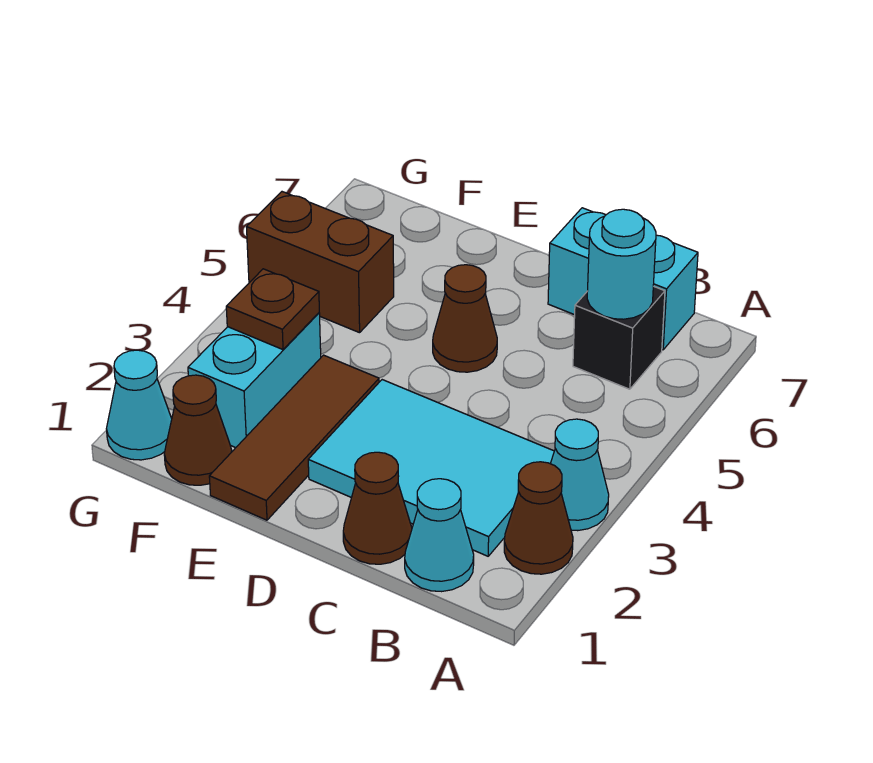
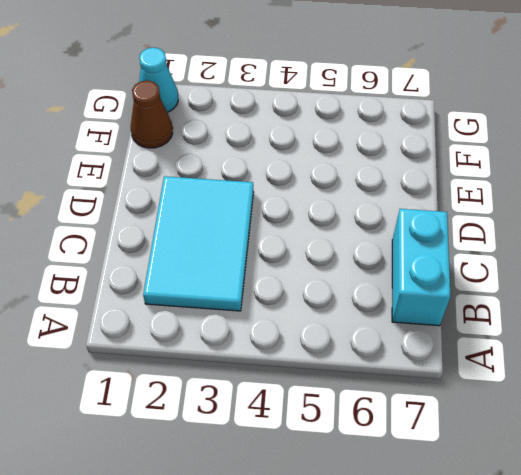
none -> brown 1x1 cone [504,462,573,574]
none -> cyan 1x1 cone [550,419,609,531]
none -> cyan 1x1 cone [405,479,474,592]

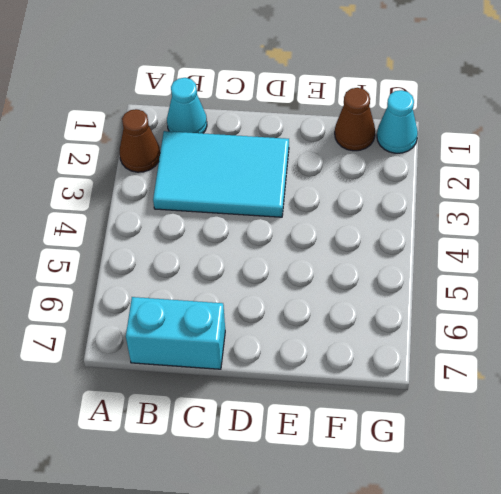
none -> cyan 1x1 cone [550,419,609,531]
none -> black 1x1 brick [573,286,665,389]
none -> brown 1x1 cone [343,452,412,564]

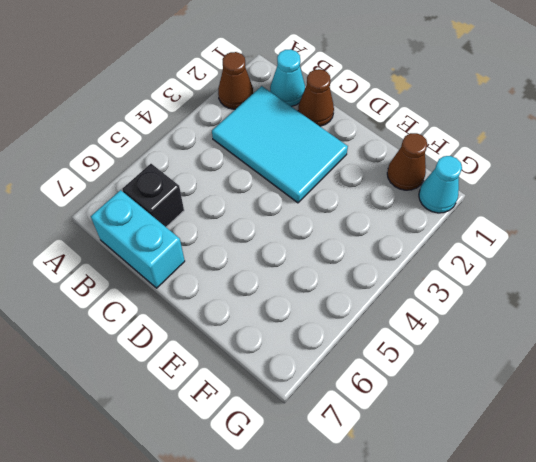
none -> cyan 1x1 cone [550,419,609,531]
none -> brown 1x1 cone [433,265,497,372]
none -> brown 1x3 tile [209,355,379,520]

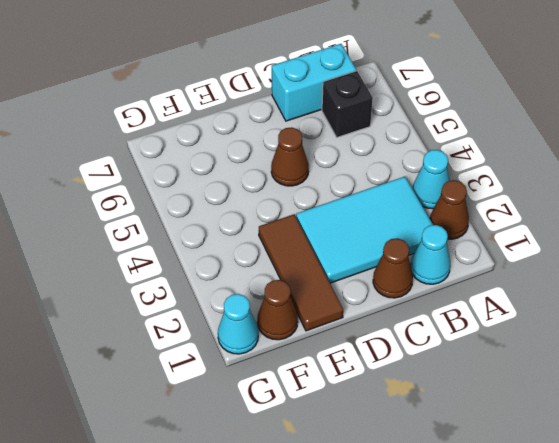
none -> cyan 1x2 brick [188,313,321,448]
none -> brown 1x2 brick [247,192,394,333]
none -> cyan 1x1 round brick [587,209,656,319]

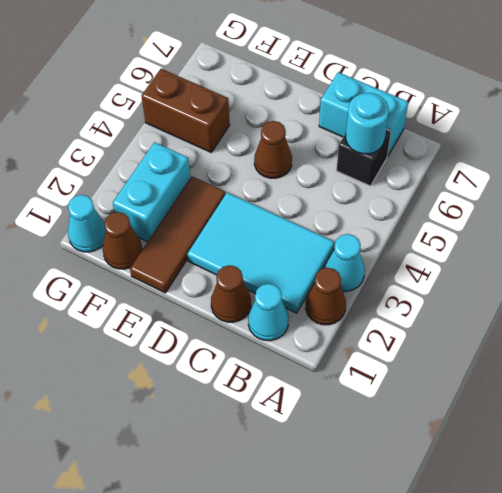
none -> brown 1x1 plate [226,269,319,350]

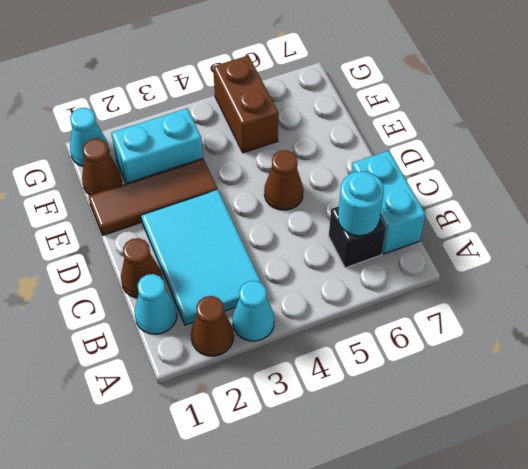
none -> brown 1x1 plate [226,269,319,350]

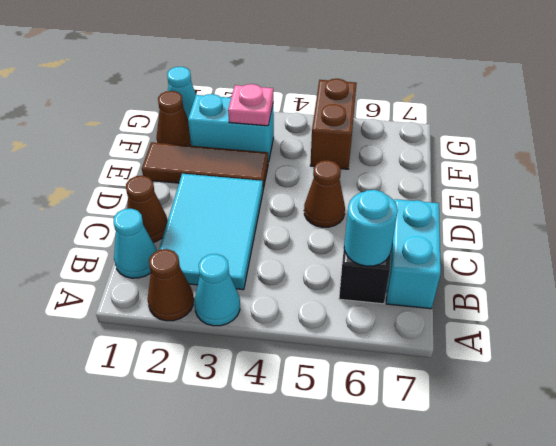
pink 1x1 plate [228,84,273,126] -> brown 1x1 plate [226,269,319,350]

